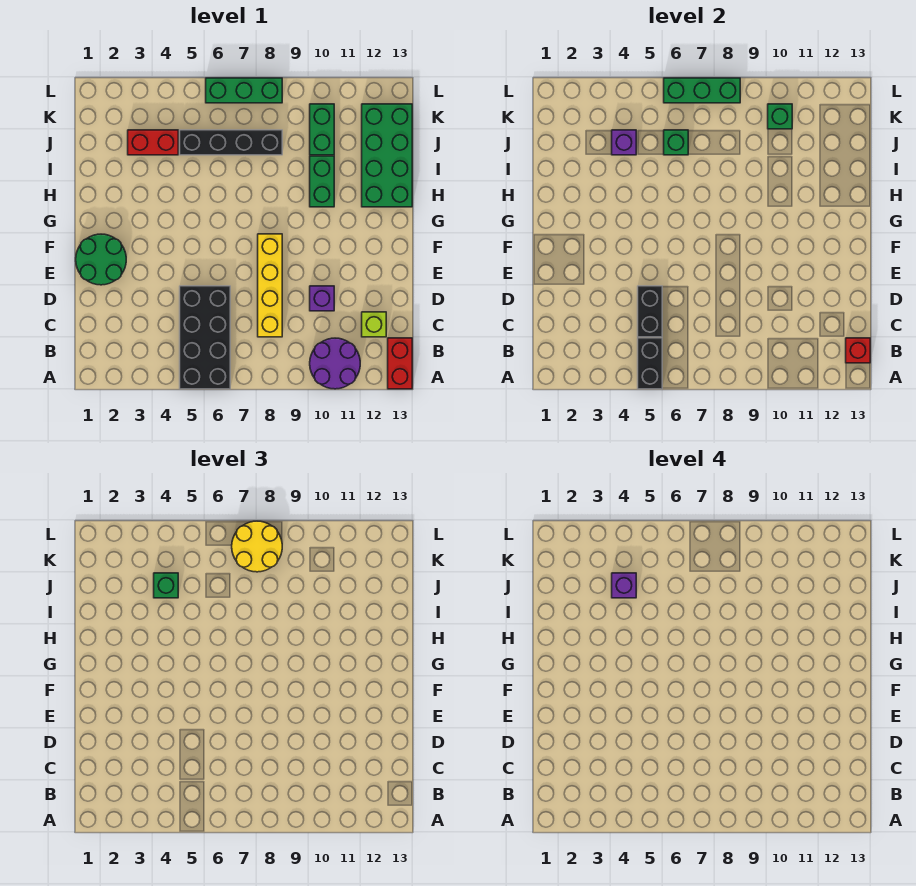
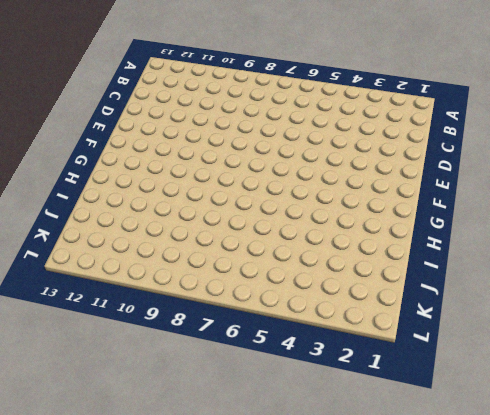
none -> black 2x4 brick [180,286,230,389]
none -> purple 2x2 round brick [310,338,360,389]
none -> red 1x2 brick [388,338,412,389]

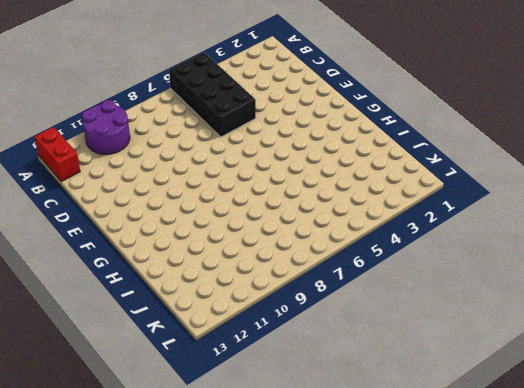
none -> yellow 1x4 brick [258,234,282,337]
none -> lime 1x1 brick [362,312,386,337]
none -> purple 1x1 brick [310,286,334,311]

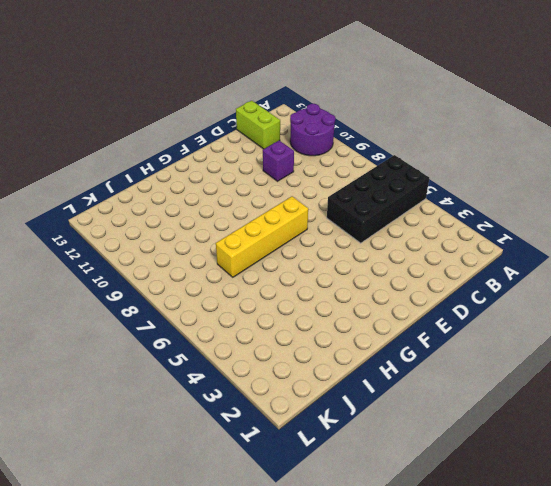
lime 1x2 brick [236,101,280,149] -> lime 1x1 brick [362,312,386,337]
yellow 1x4 brick [216,196,308,277] -> yellow 1x4 brick moved to [258,234,282,337]
none -> red 1x2 brick [388,338,412,389]
none -> green 2x2 round brick [76,234,126,285]
none -> green 1x2 brick [310,156,334,207]

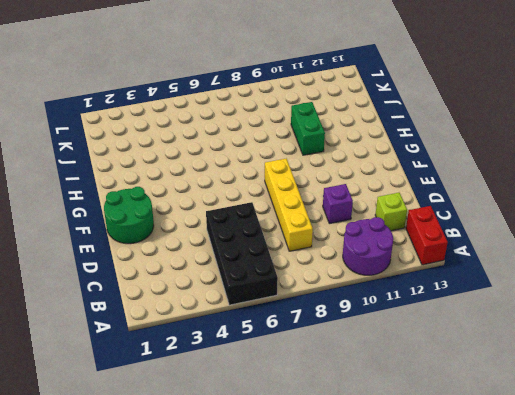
none -> green 2x4 brick [362,104,412,207]
none -> red 1x2 brick [128,130,178,155]
none -> black 1x4 brick [180,130,282,155]

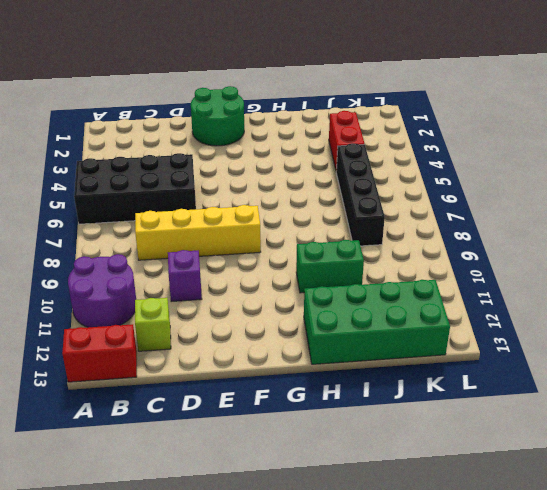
none -> green 1x2 brick [310,104,334,155]
none -> green 1x3 brick [206,78,282,103]
none -> black 1x2 brick [638,338,662,389]

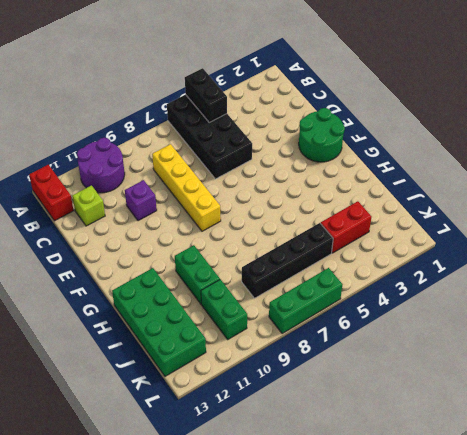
none -> red 1x1 brick [846,338,870,363]
none -> black 1x2 brick [638,286,662,337]
none -> purple 1x1 brick [612,130,636,155]

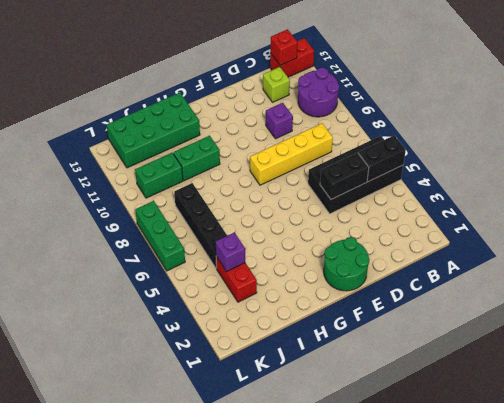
none -> green 1x1 brick [664,130,688,155]
none -> green 1x1 brick [768,104,792,129]
none -> green 1x3 brick [664,78,740,103]

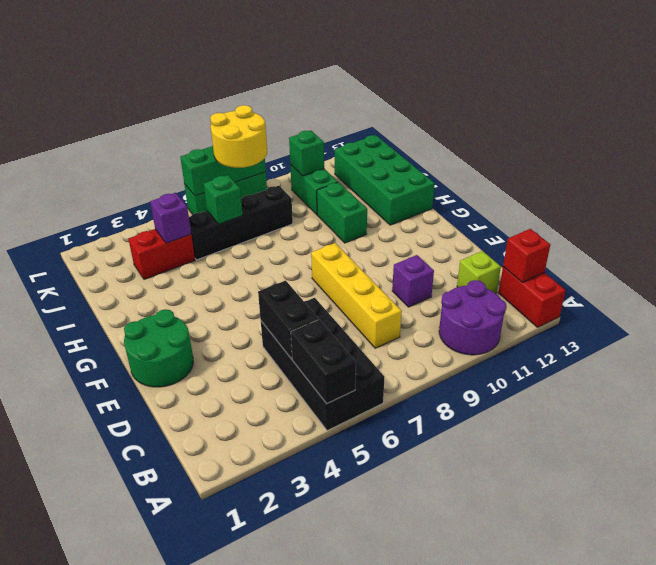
none -> green 1x1 brick [154,573,178,598]
none -> purple 1x1 brick [612,573,636,598]

